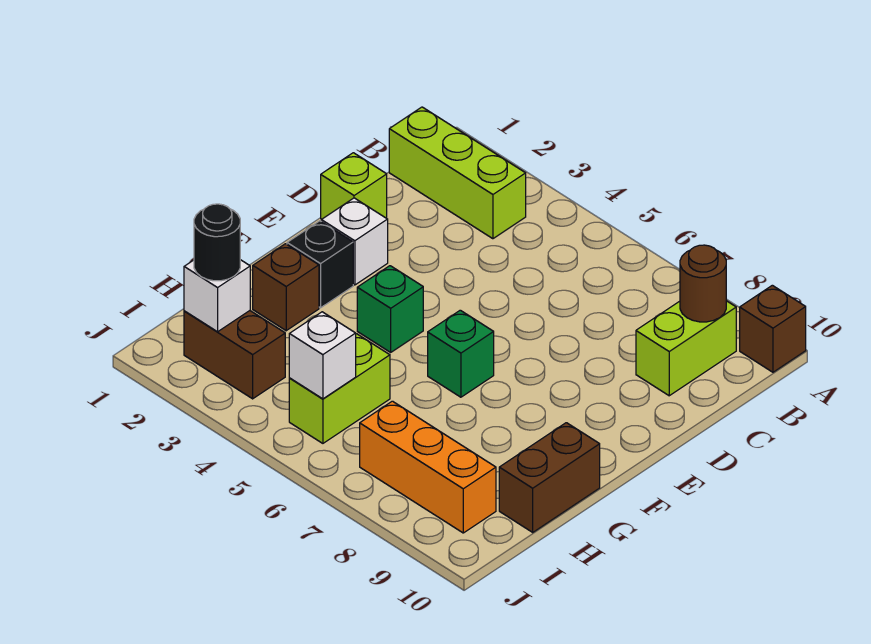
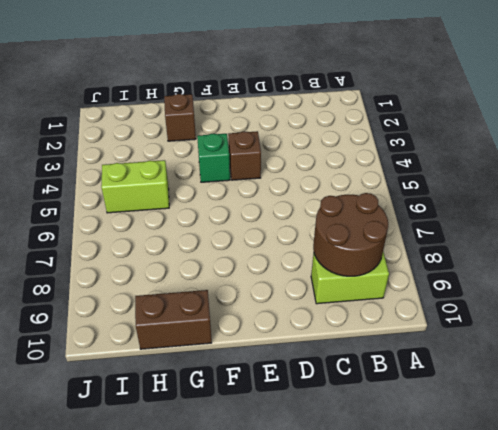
brown 2x2 round brick [313,193,388,276] -> brown 1x1 round brick [680,245,726,322]
brown 1x1 brick [228,131,261,180] -> brown 1x1 brick moved to [740,285,806,372]
none -> lime 1x3 brick [389,107,526,239]
none -> lime 1x1 brick [321,153,387,219]
none -> white 1x1 brick [321,198,388,285]

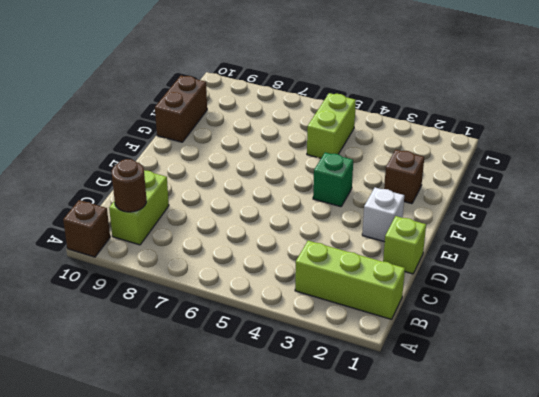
none -> black 1x1 brick [287,221,353,308]
none -> green 1x1 brick [428,310,494,397]
none -> brown 1x2 brick [184,311,285,399]

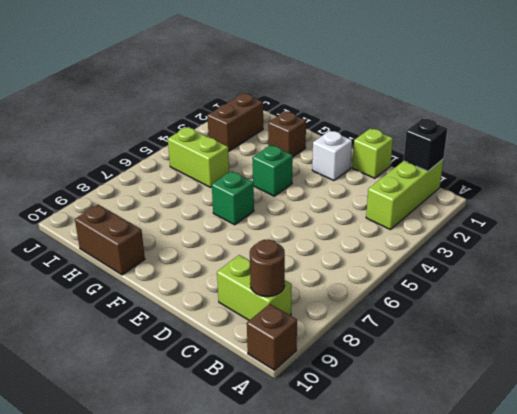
black 1x1 brick [403,118,447,171] -> black 1x1 brick moved to [287,221,353,308]
none -> orange 1x3 brick [360,401,496,533]
none -> white 1x1 brick [184,260,250,332]
none -> white 1x1 brick [289,312,356,399]

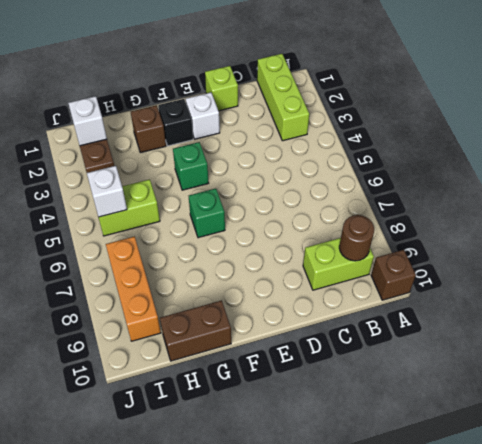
none -> black 1x1 round brick [194,204,240,281]

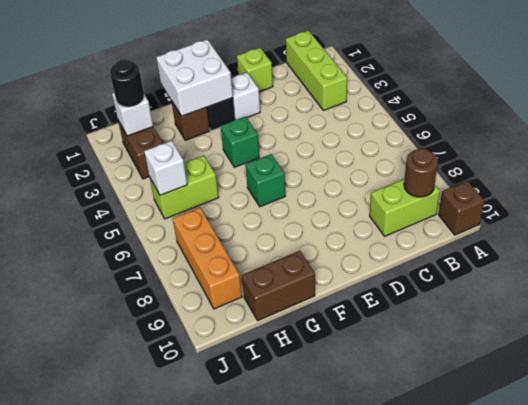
white 2x2 brick [156,39,233,116] -> none

